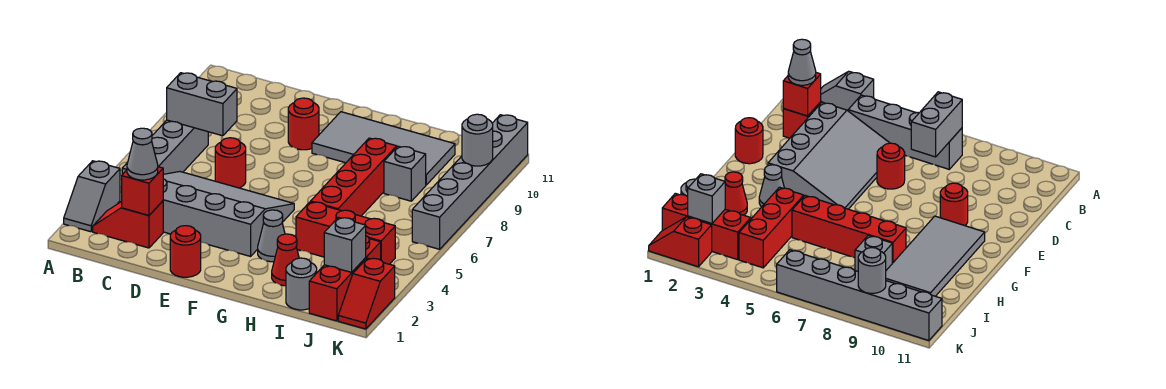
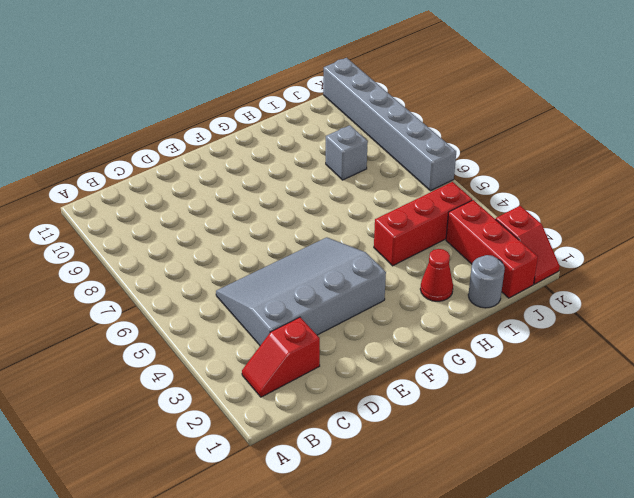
none -> grey 1x2 slope [64,161,120,232]
none -> grey 1x4 brick [122,120,208,175]
none -> red 1x1 round brick [215,138,246,188]

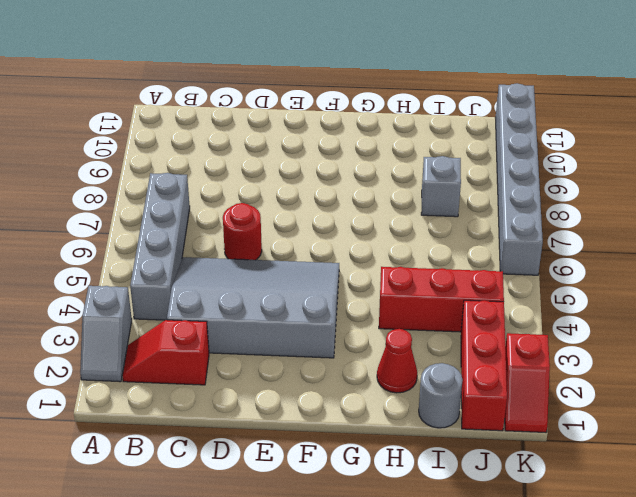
none -> red 1x1 round brick [170,226,201,277]
none -> red 1x1 round brick [288,98,319,150]
none -> grey 2x4 tile [312,112,455,185]

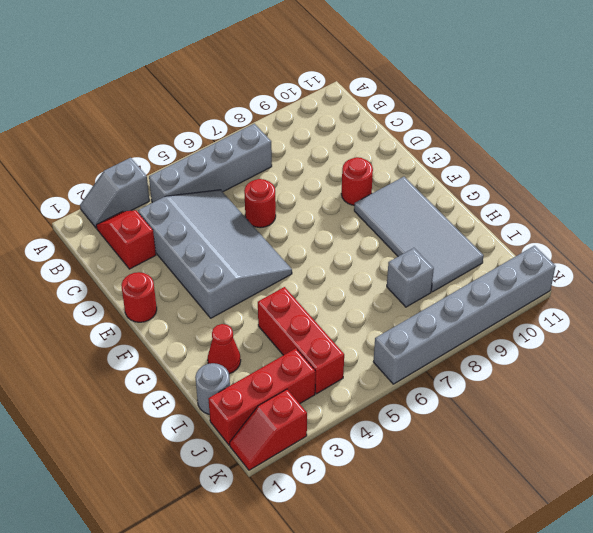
none -> grey 1x1 cone [258,210,285,262]
none -> red 1x4 brick [311,138,397,216]
none -> grey 1x2 brick [167,73,237,136]

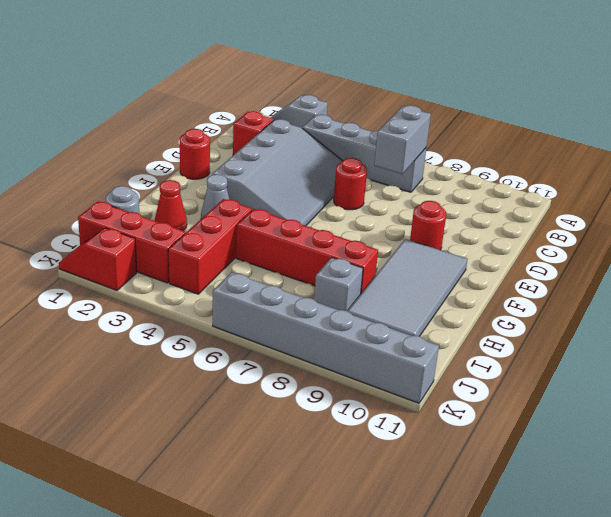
none -> red 1x1 brick [122,167,163,215]
none -> grey 1x1 brick [324,217,366,272]
none -> grey 1x1 round brick [462,114,493,166]

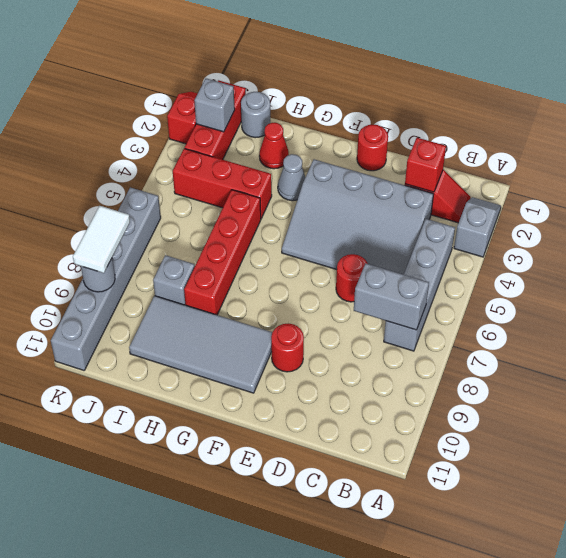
white 1x2 tile [73,206,130,273] -> none
none -> grey 1x1 cone [127,128,158,180]

